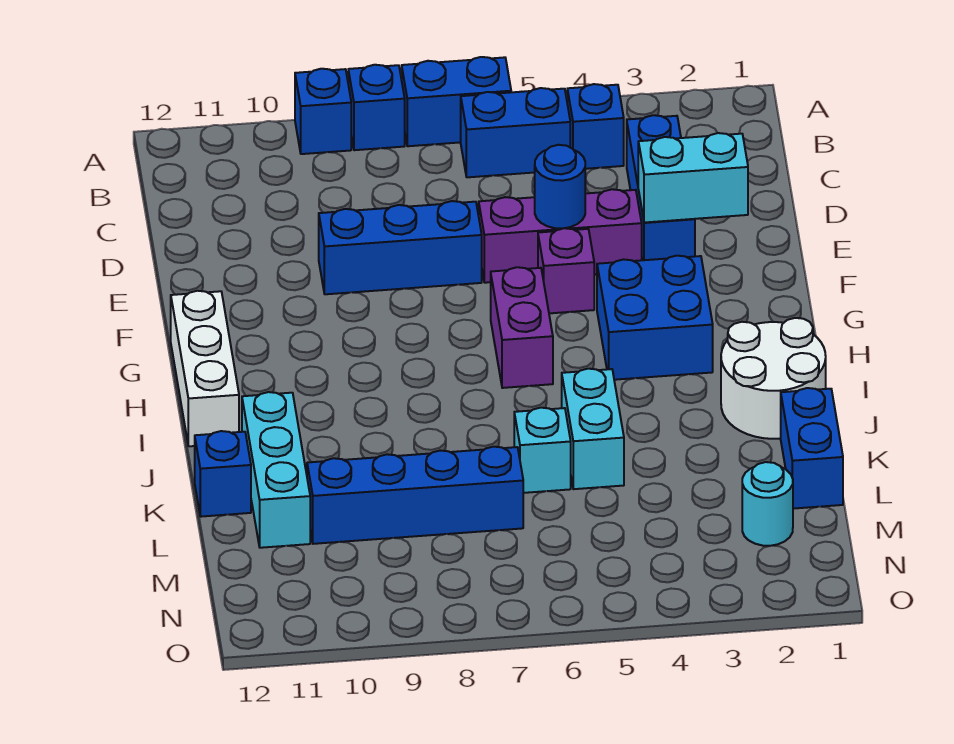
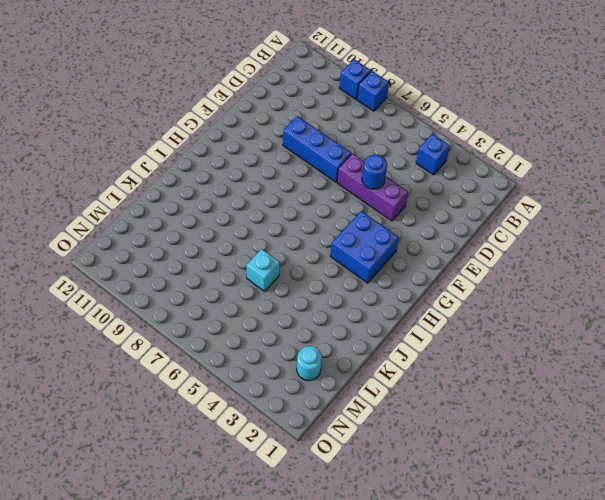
none -> blue 1x2 brick [402,57,511,146]
none -> blue 1x2 brick [461,88,570,177]
none -> blue 1x3 brick [627,115,695,260]

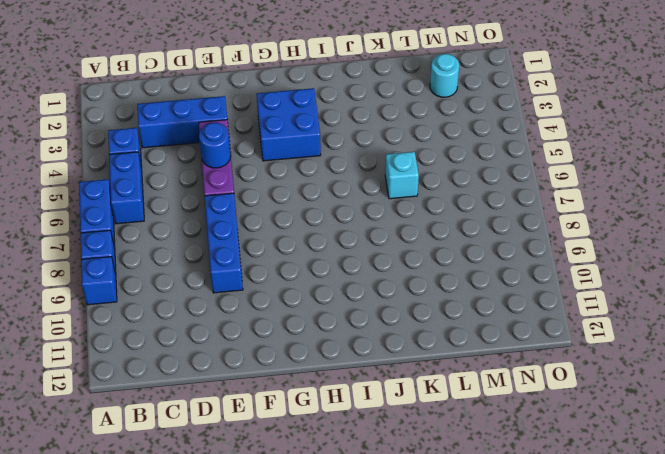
none -> purple 1x1 brick [538,228,594,313]
none -> purple 1x2 brick [491,267,553,388]
none -> white 1x3 brick [171,291,239,446]

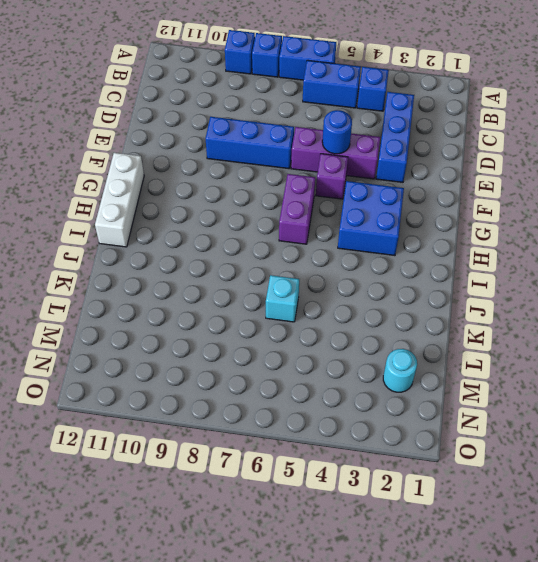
none -> white 2x2 round brick [721,318,826,439]
none -> cyan 1x2 brick [562,369,624,489]
none -> cyan 1x3 brick [242,392,310,548]

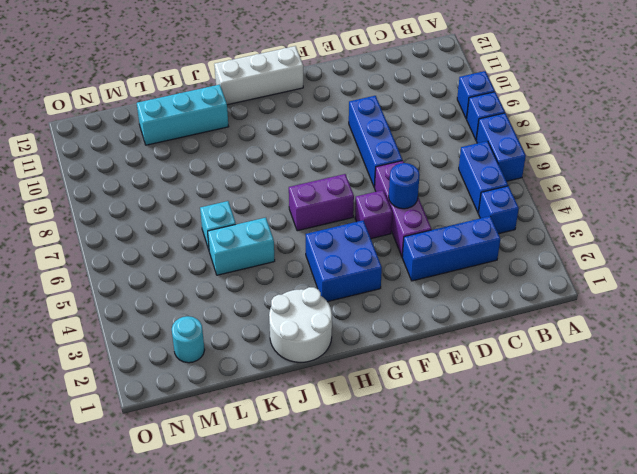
none -> blue 1x2 brick [781,388,843,509]
none -> blue 1x1 brick [195,431,251,517]
none -> blue 1x4 brick [307,447,523,544]

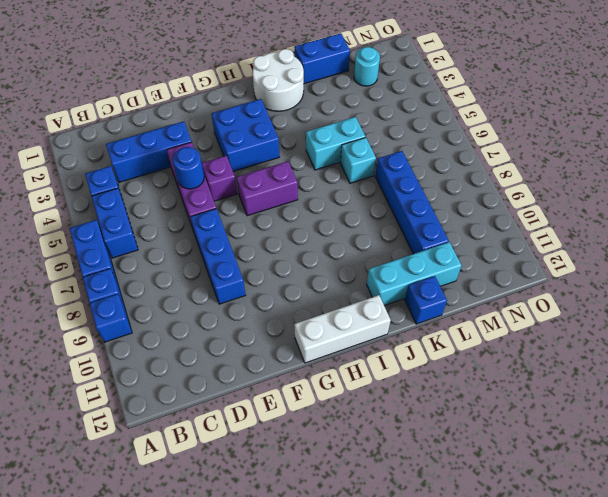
none -> cyan 1x2 brick [638,133,748,223]

